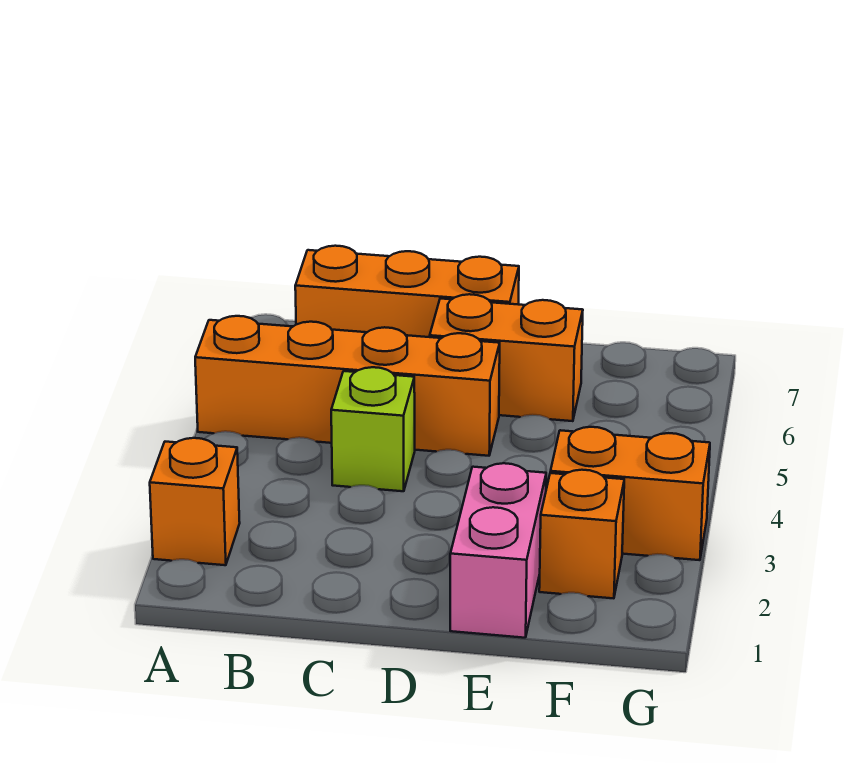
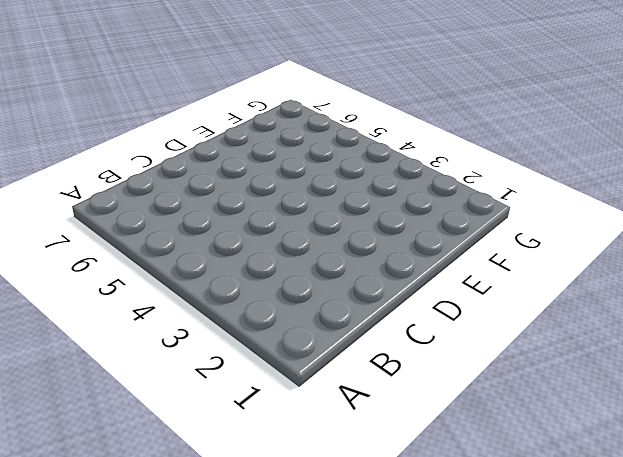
none -> orange 1x1 brick [150,438,240,565]
none -> orange 1x4 brick [195,316,500,456]

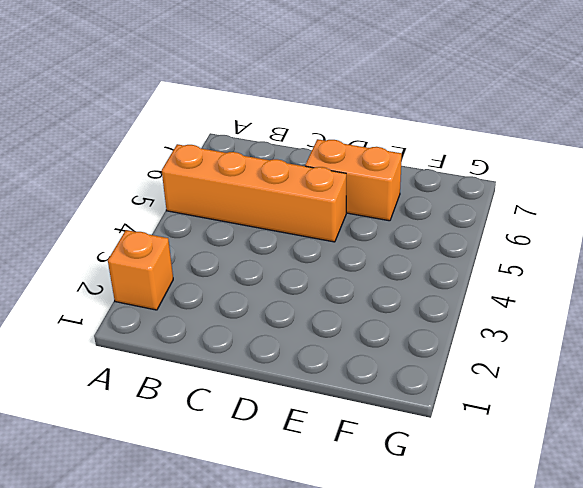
none -> orange 1x3 brick [295,246,519,337]
none -> lime 1x1 brick [331,367,415,491]

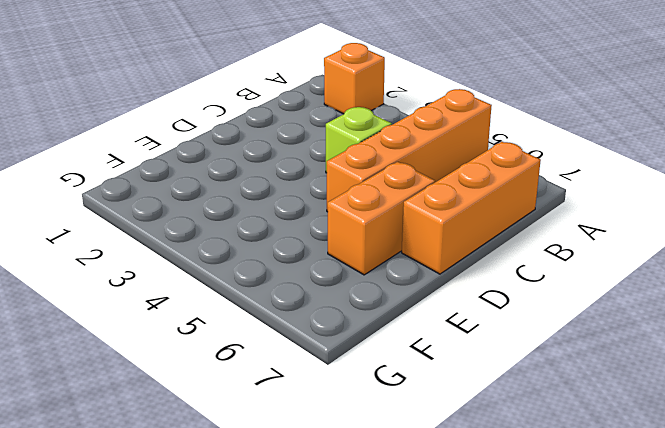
none -> pink 1x2 brick [450,463,546,638]
none -> orange 1x1 brick [539,470,624,598]

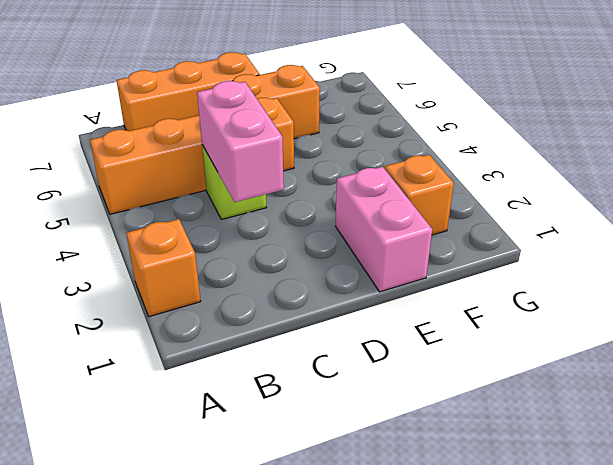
pink 1x2 brick [197,81,284,202] -> none
none -> orange 1x2 brick [550,427,710,560]

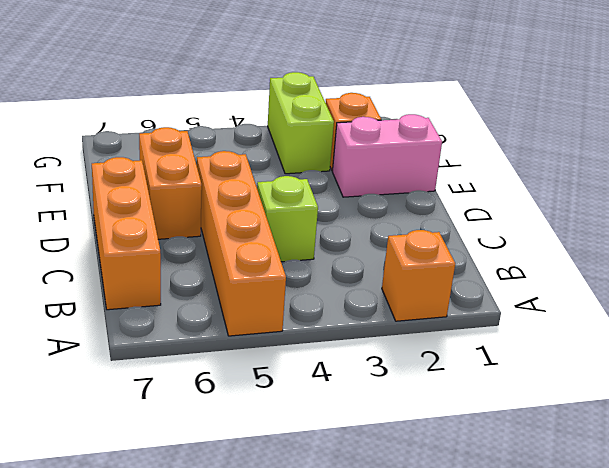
lime 1x2 brick [268,72,334,174] -> orange 1x2 brick [550,427,710,560]

